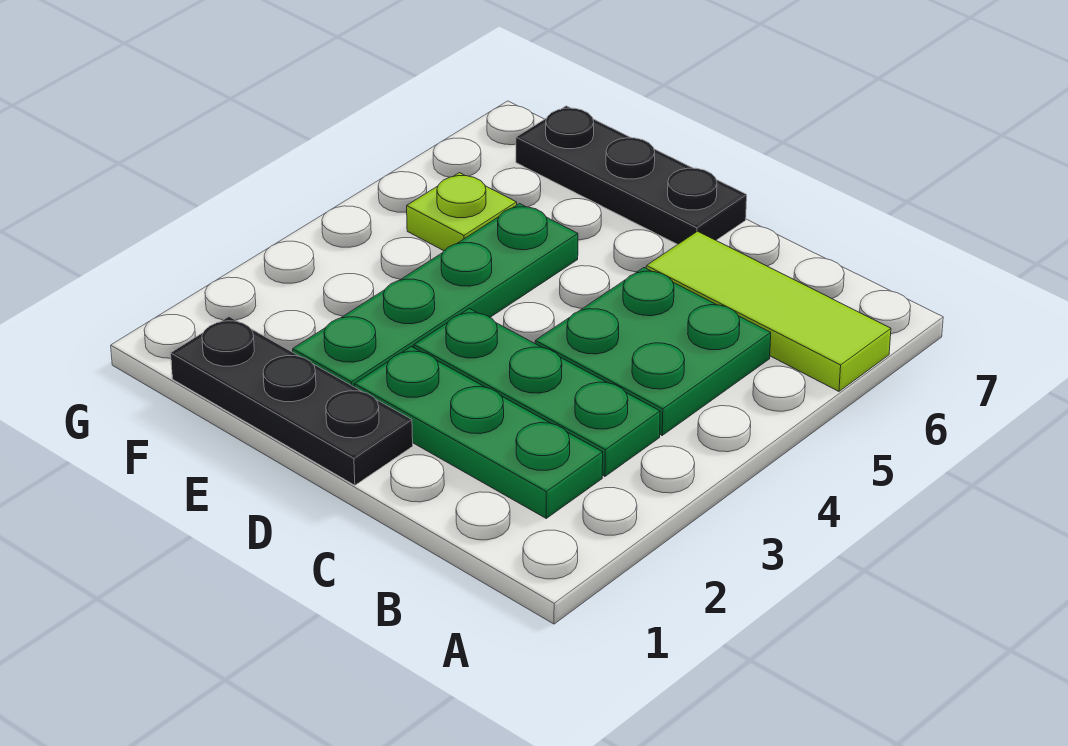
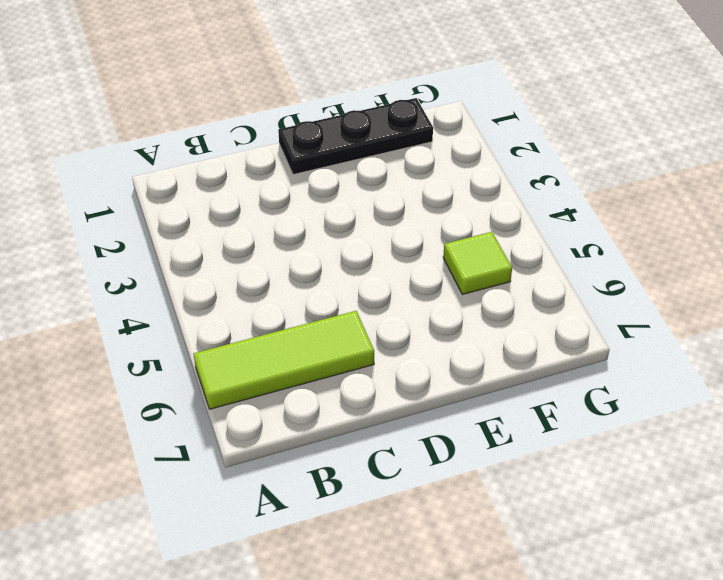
lime 1x1 tile [443,232,512,294] -> lime 1x1 plate [407,173,517,251]
none -> green 1x3 plate [355,347,603,518]
none -> green 1x3 plate [414,308,660,476]

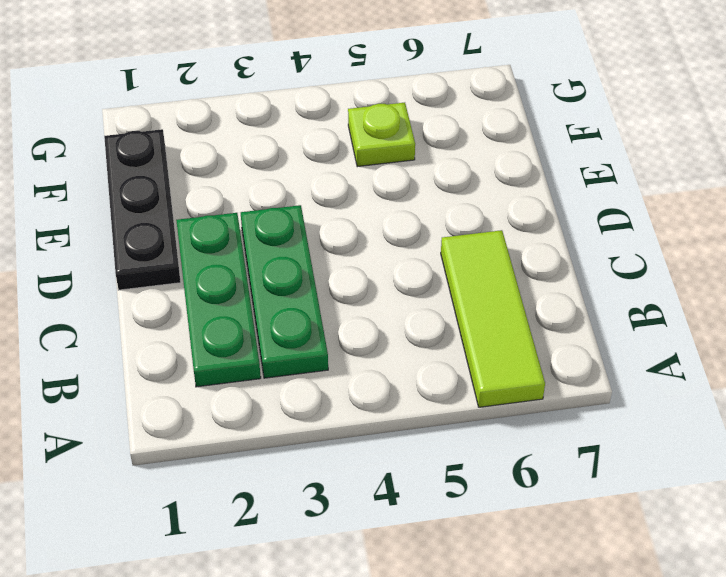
none -> green 2x2 plate [535,268,771,435]
none -> black 1x3 plate [516,106,747,244]

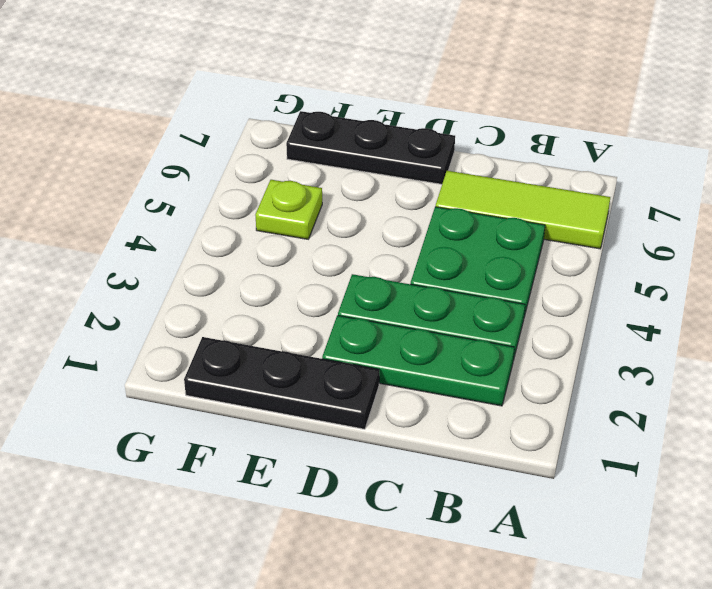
none -> green 1x4 plate [293,204,578,387]

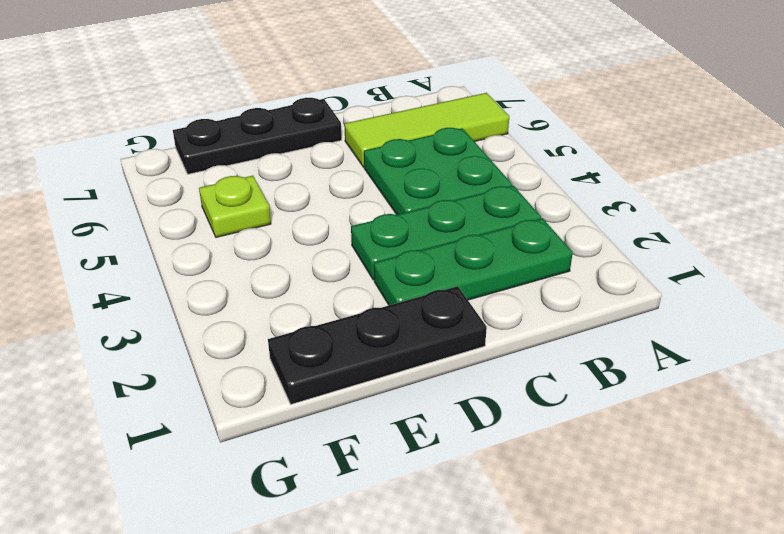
none -> green 1x4 plate [293,204,578,387]

